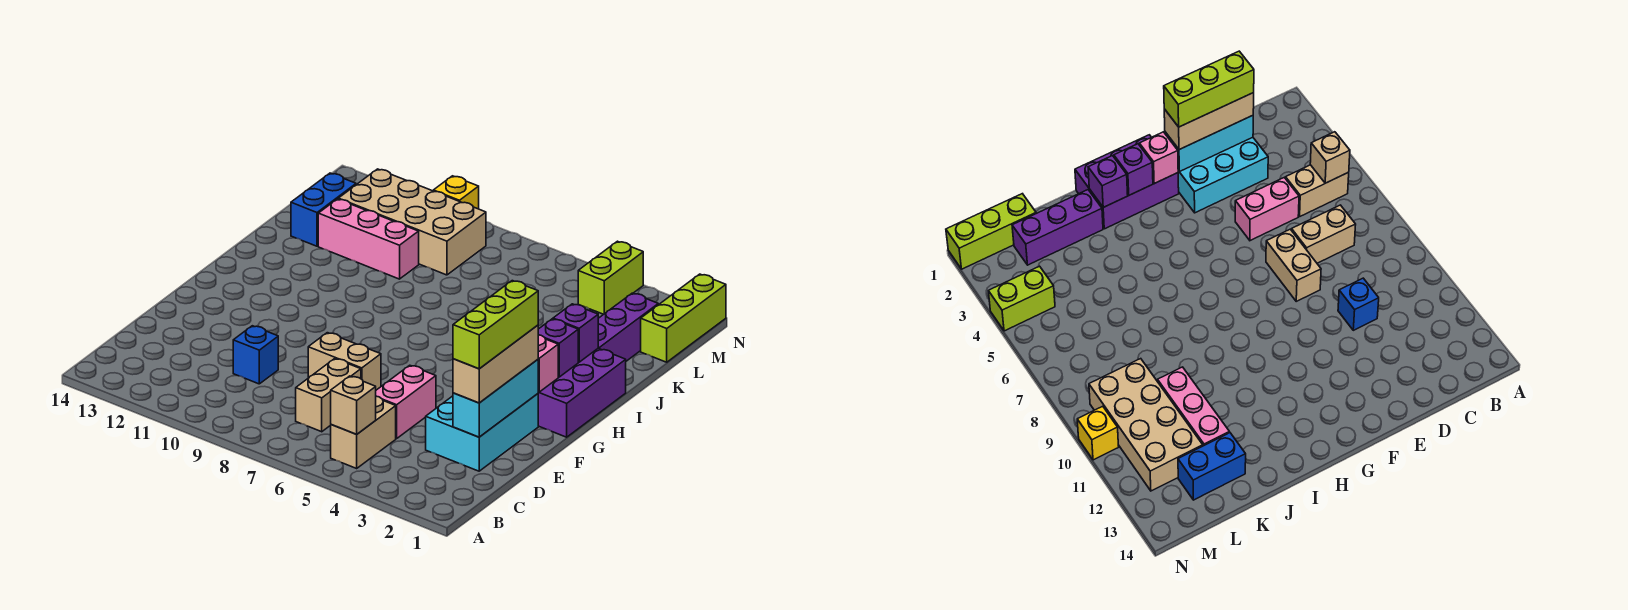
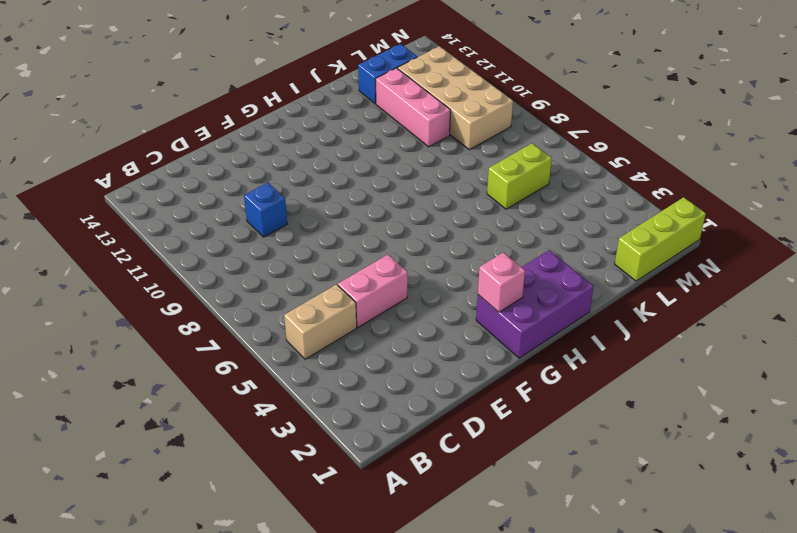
lime 1x2 brick [487,143,552,209] -> lime 1x2 brick moved to [578,241,643,314]
none -> tan 1x2 brick [296,359,361,432]
none -> cyan 2x3 brick [426,394,538,471]
none -> tan 1x2 brick [308,333,381,390]

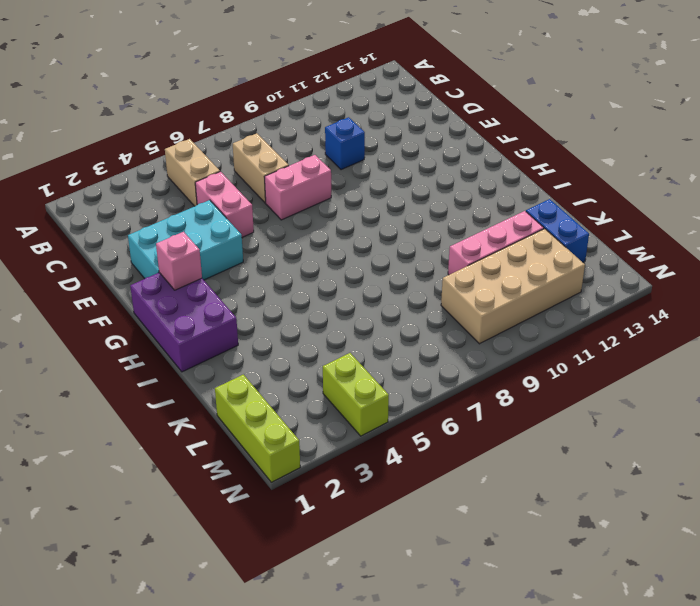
cyan 2x3 brick [128,200,243,280] -> cyan 2x3 brick turned to [426,394,538,471]
pink 1x2 brick [265,155,331,220] -> tan 1x2 brick [308,333,381,390]
none -> purple 1x3 brick [598,293,658,361]
none -> yellow 1x1 brick [433,176,479,209]
none -> tan 1x1 brick [331,376,376,434]

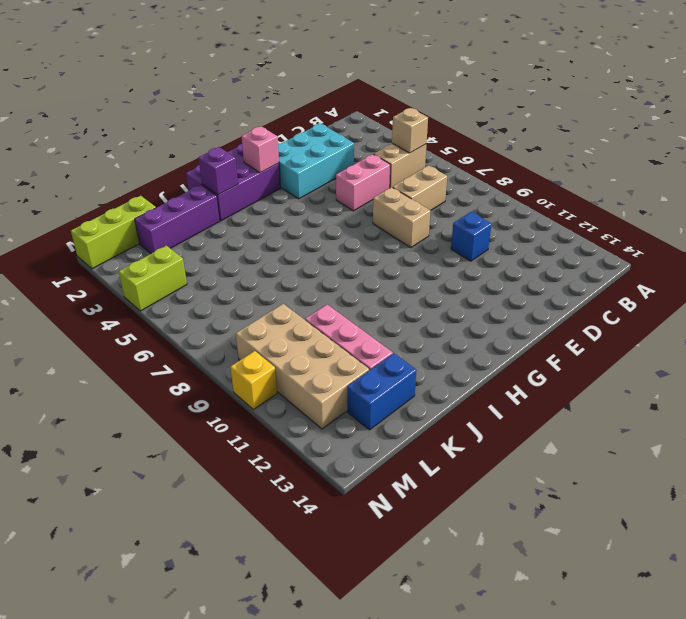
none -> cyan 1x3 brick [453,360,538,437]
none -> purple 1x1 brick [538,319,578,377]
none -> tan 1x3 brick [453,325,538,403]

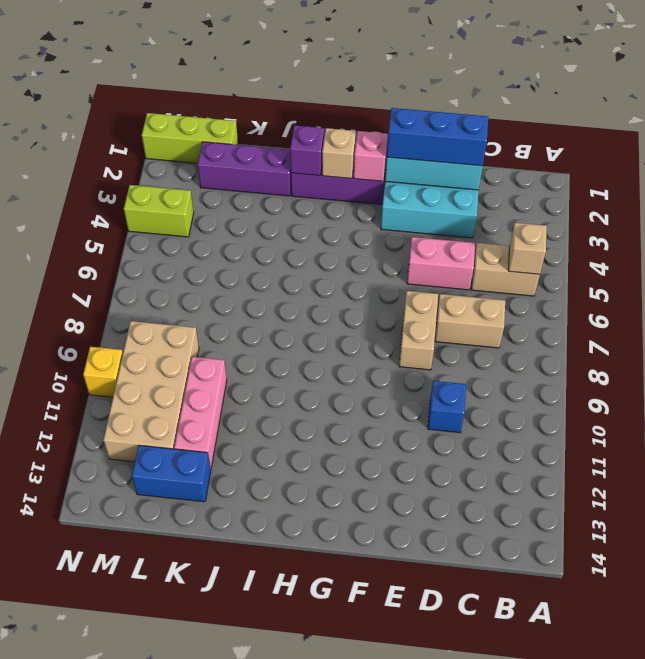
blue 1x3 brick [387,108,488,166] -> tan 1x3 brick [453,325,538,403]
tan 1x1 brick [322,128,356,178] -> purple 1x1 brick [538,319,578,377]
none -> lime 1x3 brick [453,281,538,369]

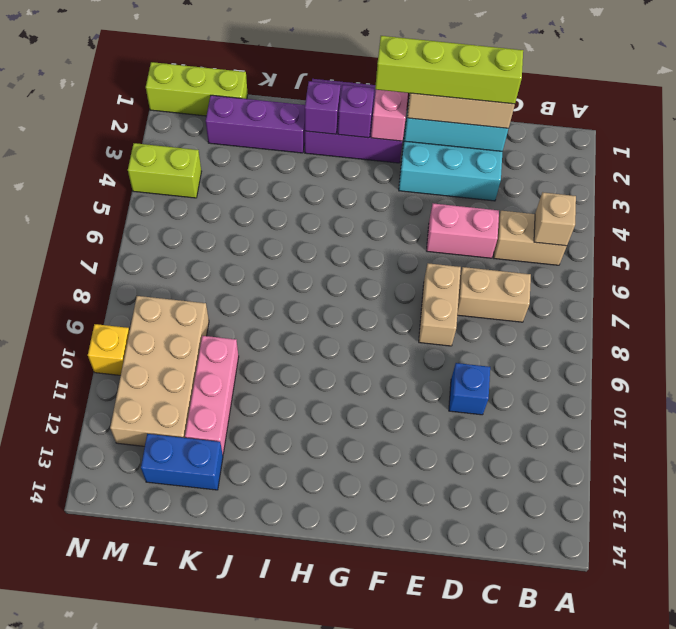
lime 1x4 brick [375,36,523,104] -> lime 1x3 brick [453,281,538,369]

